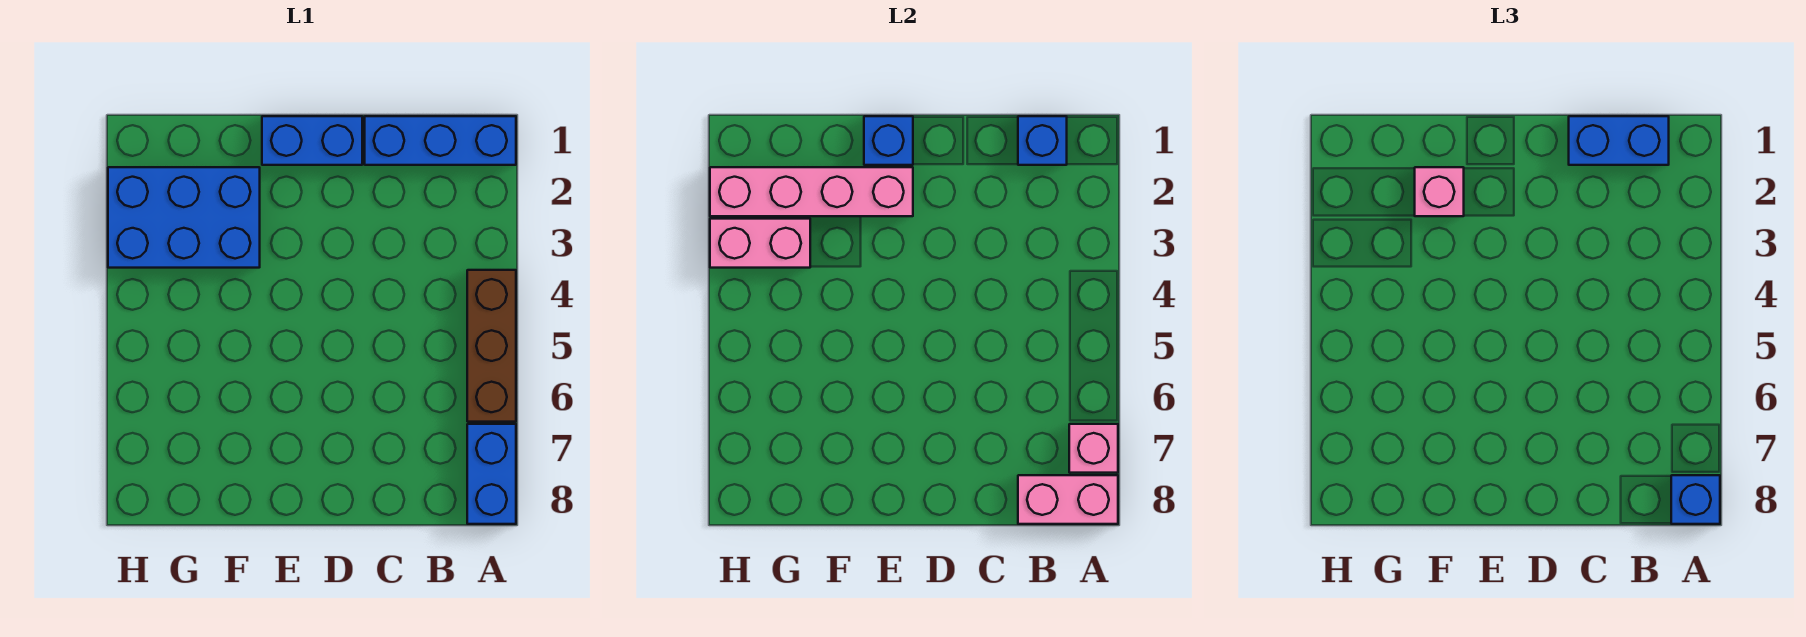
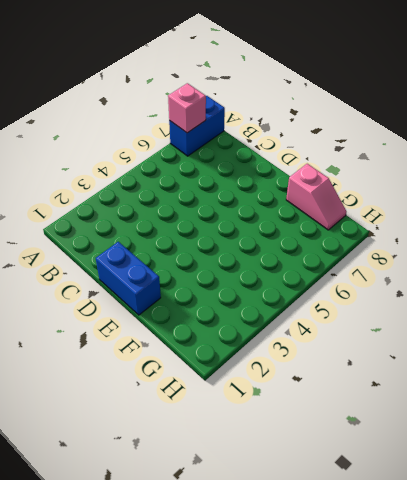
pink 1x2 slope [286,164,347,230] -> none
none -> blue 1x3 brick [365,116,516,165]
none -> brown 1x3 brick [467,270,516,422]
none -> blue 2x3 brick [108,167,260,268]

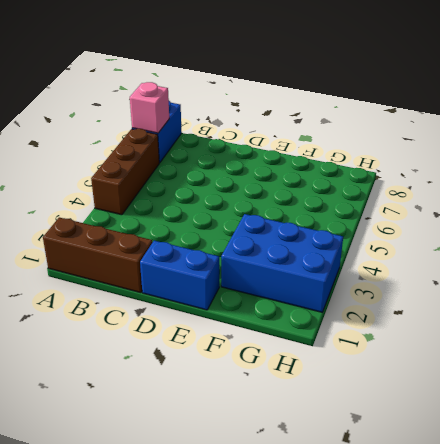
brown 1x3 brick [43,217,153,293] -> blue 1x3 brick [365,116,516,165]
none -> pink 1x2 brick [1018,475,1118,524]
none -> blue 1x1 brick [1018,116,1067,165]
none -> blue 1x1 brick [864,116,913,165]

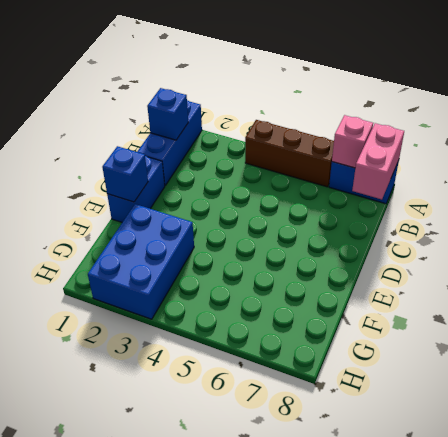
none -> pink 1x4 brick [710,167,913,216]
none -> pink 1x2 brick [710,219,810,268]
none -> blue 1x1 brick [1671,475,1720,524]

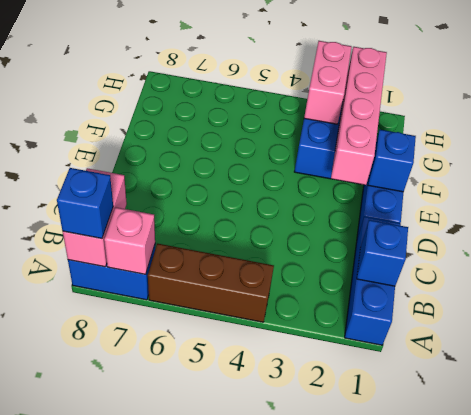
none -> blue 1x2 brick [1569,116,1669,165]
none -> pink 1x1 brick [1415,167,1464,216]

